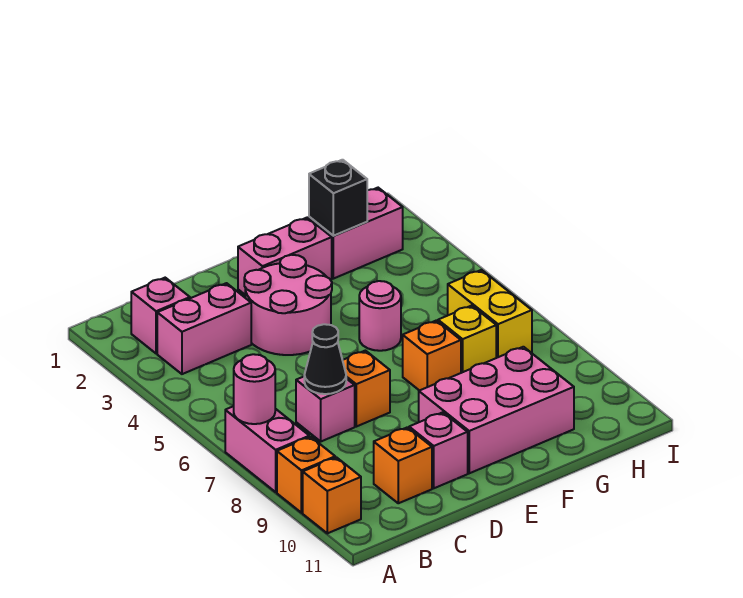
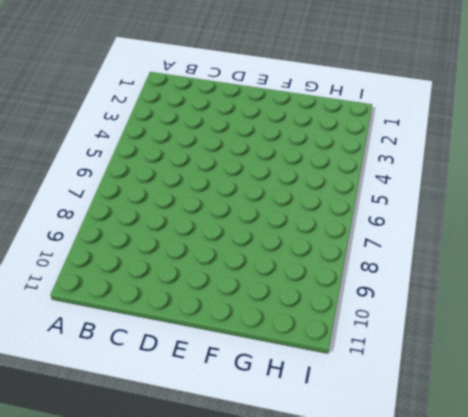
none -> pink 1x2 brick [225,406,309,492]
none -> orange 1x1 brick [277,437,335,513]
none -> orange 1x1 brick [303,457,361,533]

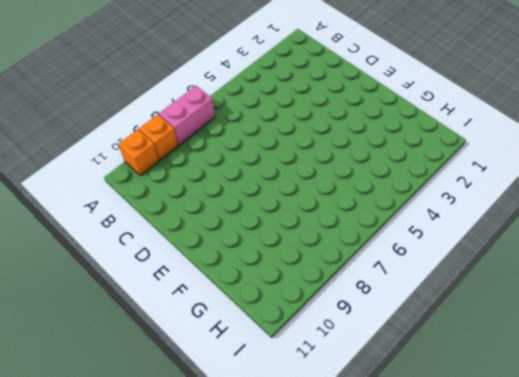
none -> pink 1x1 brick [131,278,190,354]
none -> pink 1x2 brick [157,283,251,374]
none -> pink 1x1 brick [296,377,355,441]

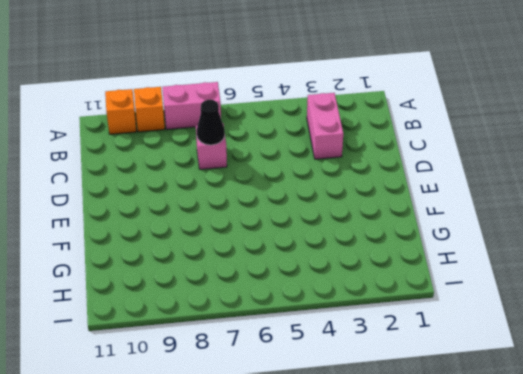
none -> pink 1x1 brick [131,278,190,354]
none -> orange 1x1 brick [374,427,432,503]
none -> pink 2x2 round brick [244,255,332,355]

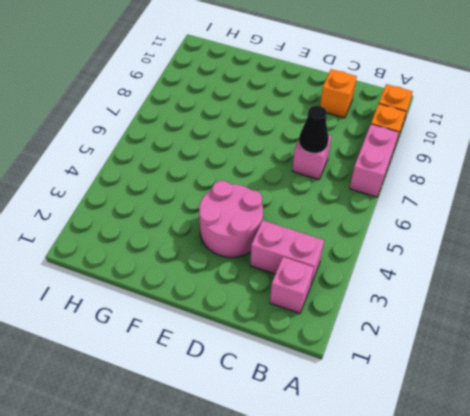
none -> orange 1x1 brick [343,351,390,427]
none -> pink 1x1 brick [409,412,468,488]
none -> pink 1x2 brick [238,218,332,294]

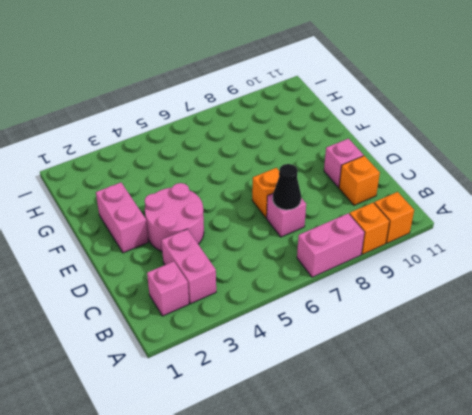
none -> pink 2x3 brick [419,347,574,473]
none -> pink 1x1 round brick [359,281,401,351]
none -> orange 1x1 brick [403,321,461,391]

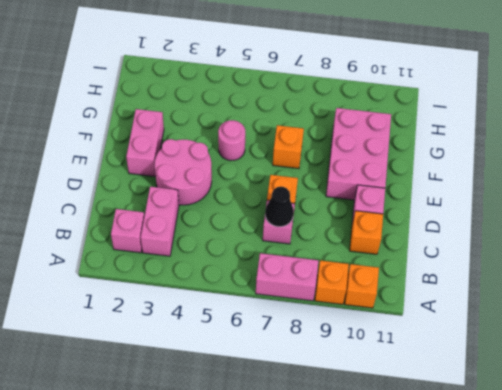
none -> pink 1x2 brick [309,188,403,279]
none -> yellow 1x1 brick [438,306,496,373]
none -> yellow 1x2 brick [448,270,532,358]

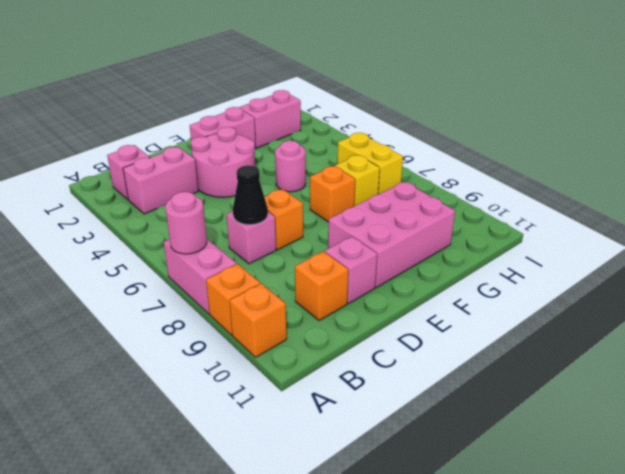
none -> black 1x1 brick [309,160,367,236]

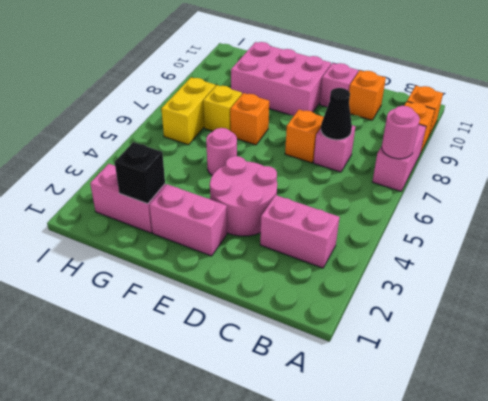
none -> pink 1x1 brick [131,278,190,354]

